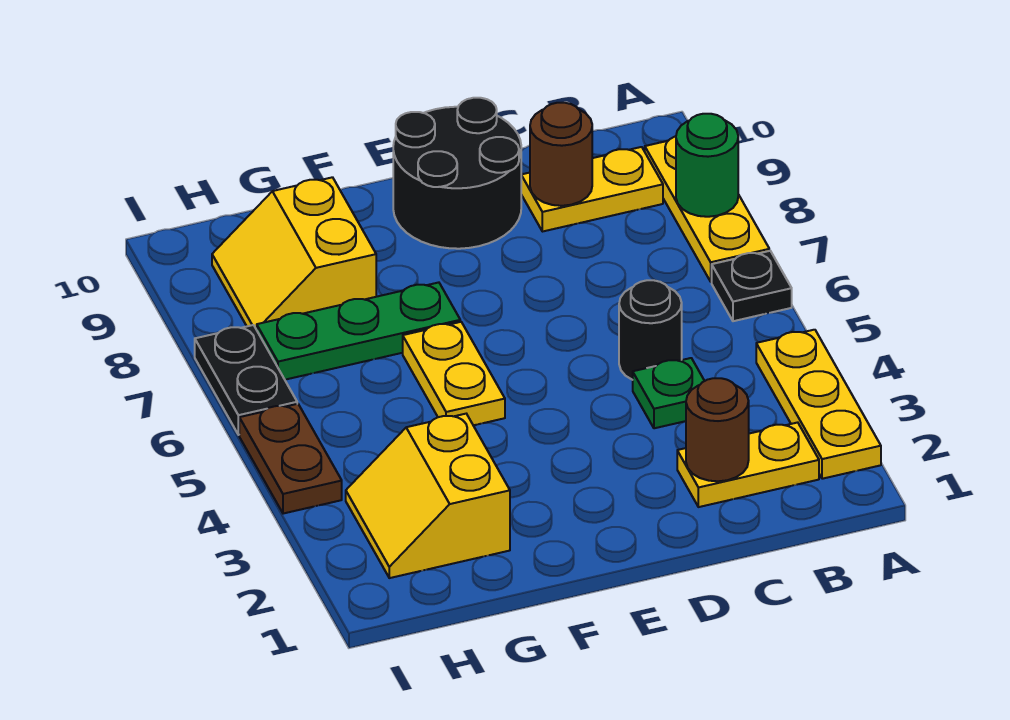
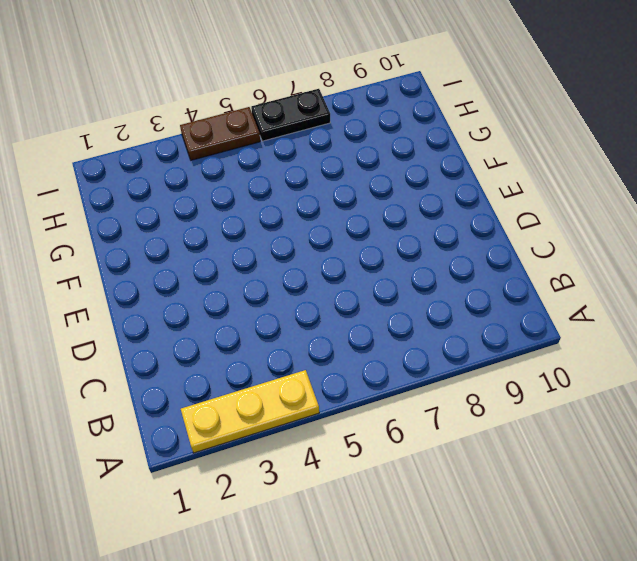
none -> black 1x1 plate [712,251,792,321]
none -> yellow 1x3 plate [645,136,769,282]
none -> yellow 1x2 plate [677,422,819,507]

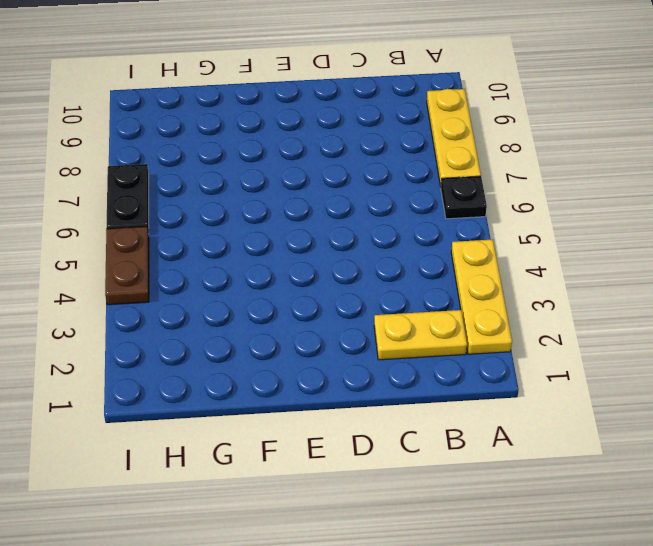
none -> yellow 1x2 plate [521,147,663,232]
none -> green 1x1 plate [633,358,704,428]
none -> black 1x1 round brick [619,280,682,380]

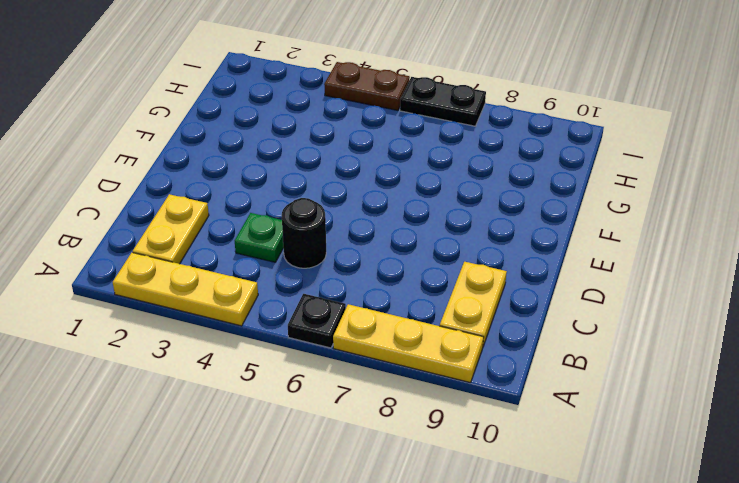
none -> black 2x2 round brick [393,98,521,249]
none -> yellow 1x2 plate [403,322,505,425]
none -> green 1x3 plate [257,282,460,380]

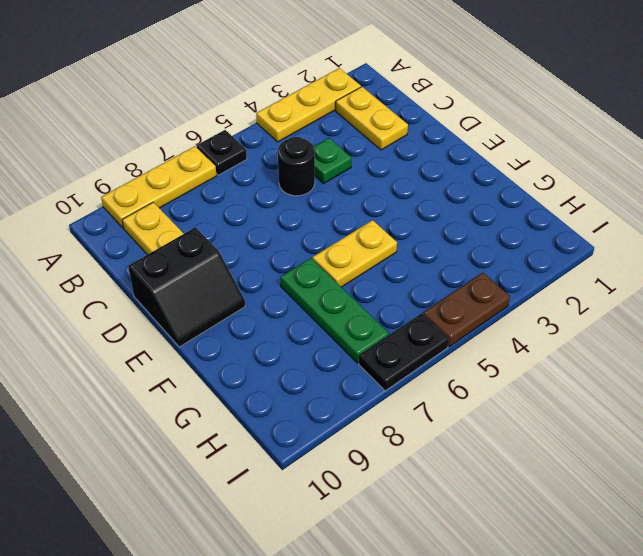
black 2x2 slope [128,227,245,347] -> black 2x2 round brick [393,98,521,249]
none -> yellow 2x2 slope [346,414,510,578]
none -> yellow 2x2 slope [212,177,376,330]
none -> green 1x1 round brick [676,114,738,217]

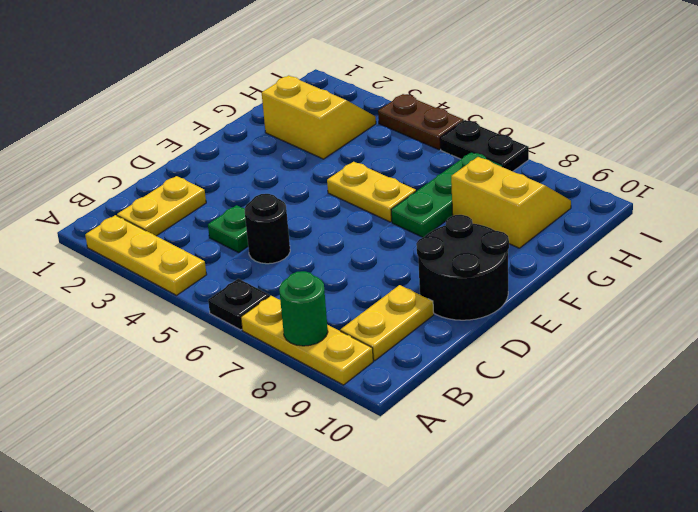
none -> brown 1x1 round brick [686,378,749,481]
none -> brown 1x1 round brick [530,103,592,206]

